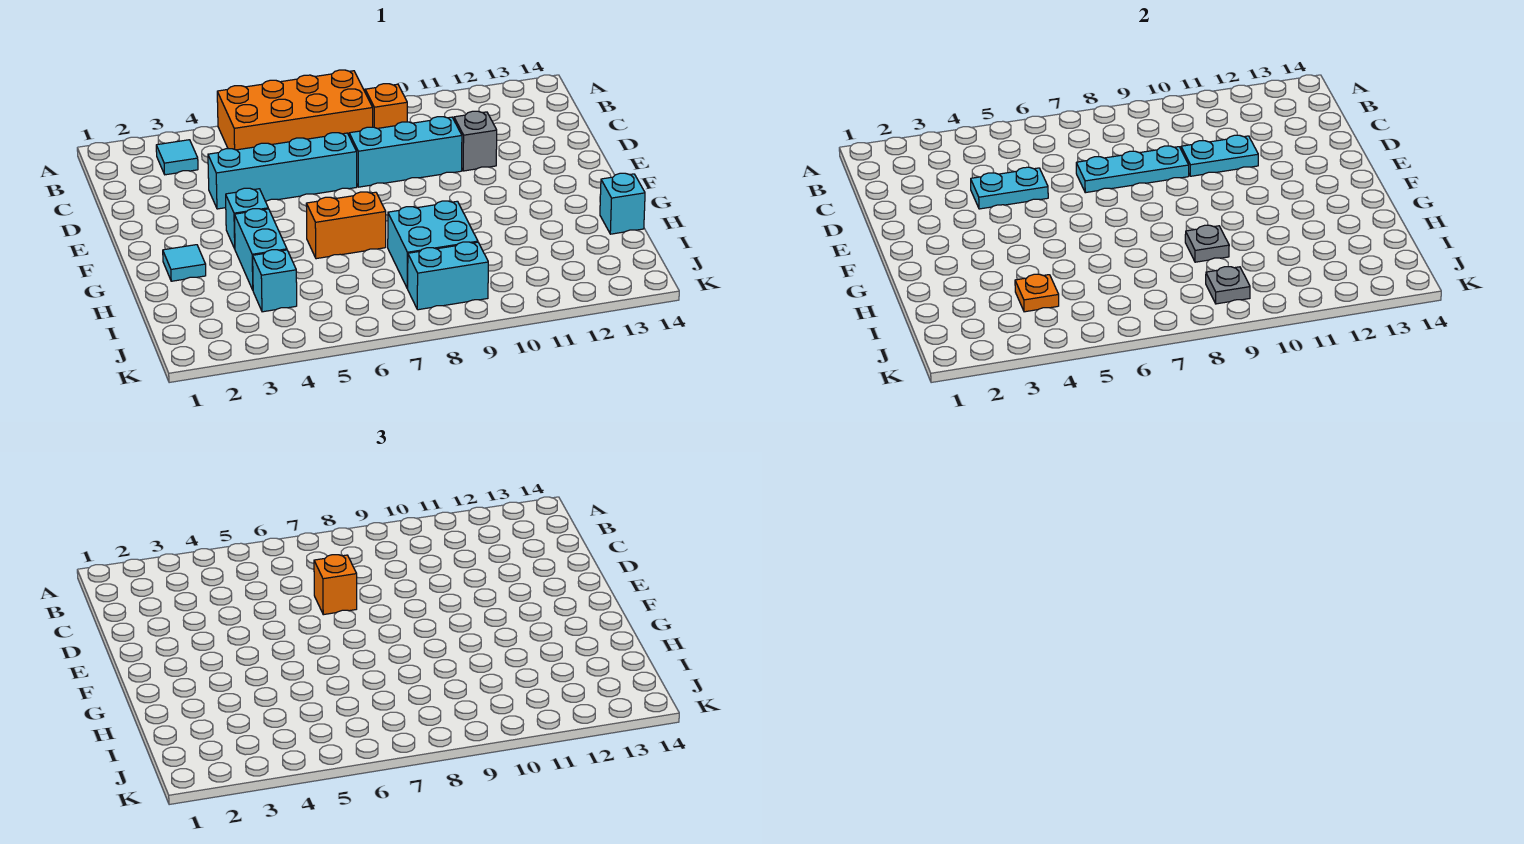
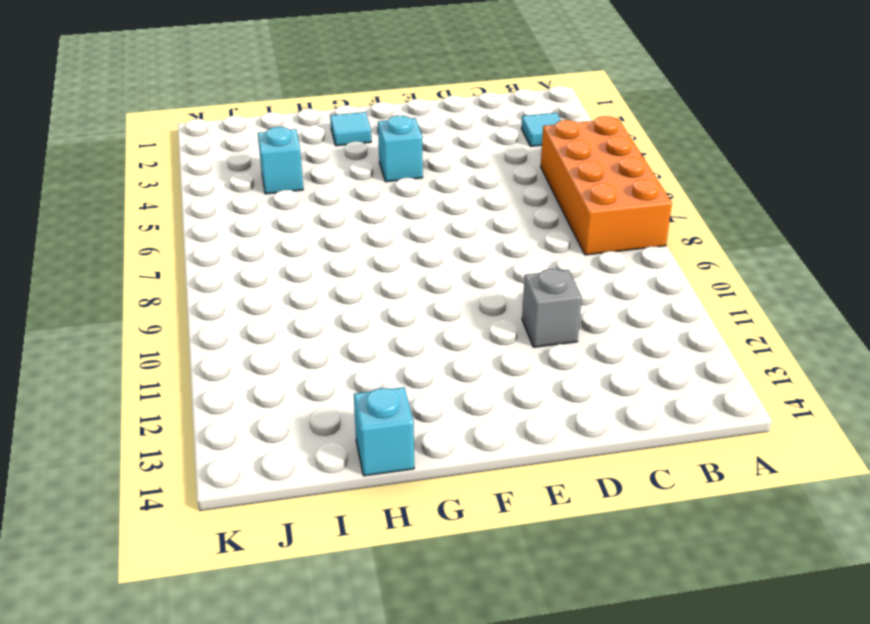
none -> orange 1x1 brick [365,84,407,128]
none -> cyan 1x4 brick [208,133,357,209]
none -> cyan 1x3 brick [349,117,462,187]

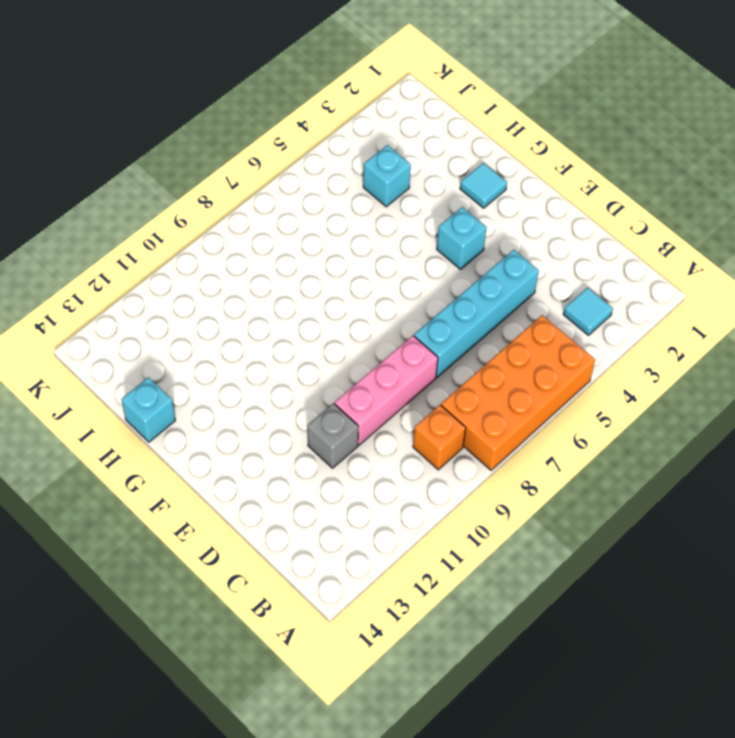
pink 1x3 brick [335,336,438,445] -> cyan 1x3 brick [349,117,462,187]
none -> cyan 1x2 brick [234,209,287,290]
none -> orange 1x2 brick [306,192,386,259]
none -> cyan 2x2 brick [388,201,478,288]

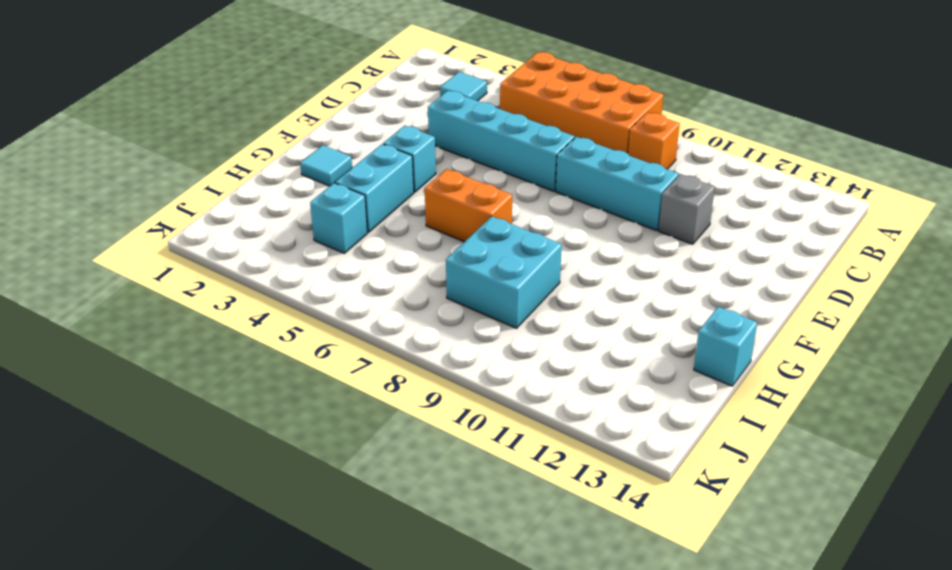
none -> cyan 1x2 brick [407,242,488,310]
none -> cyan 1x2 plate [971,167,1048,209]
none -> cyan 1x3 plate [1076,146,1189,193]

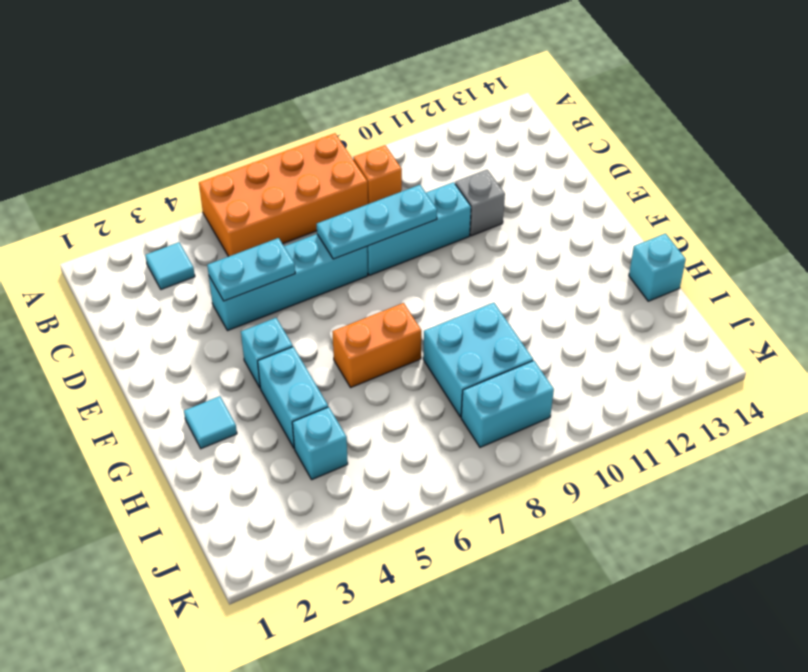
none -> cyan 1x2 plate [1181,135,1258,176]
none -> grey 1x1 plate [1185,225,1229,262]
none -> orange 1x1 plate [1015,274,1059,312]

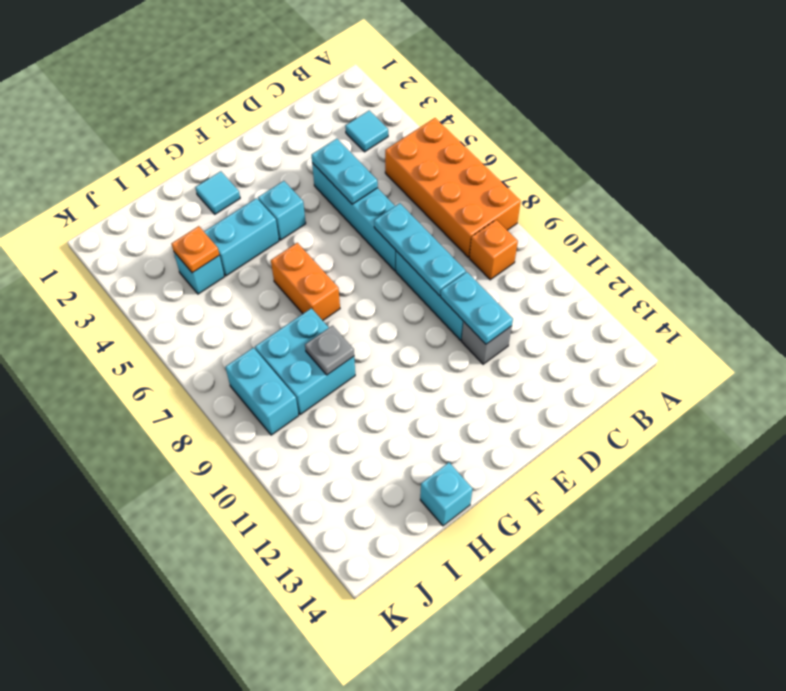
none -> grey 1x1 plate [1206,267,1250,304]
none -> orange 1x1 brick [314,555,357,615]

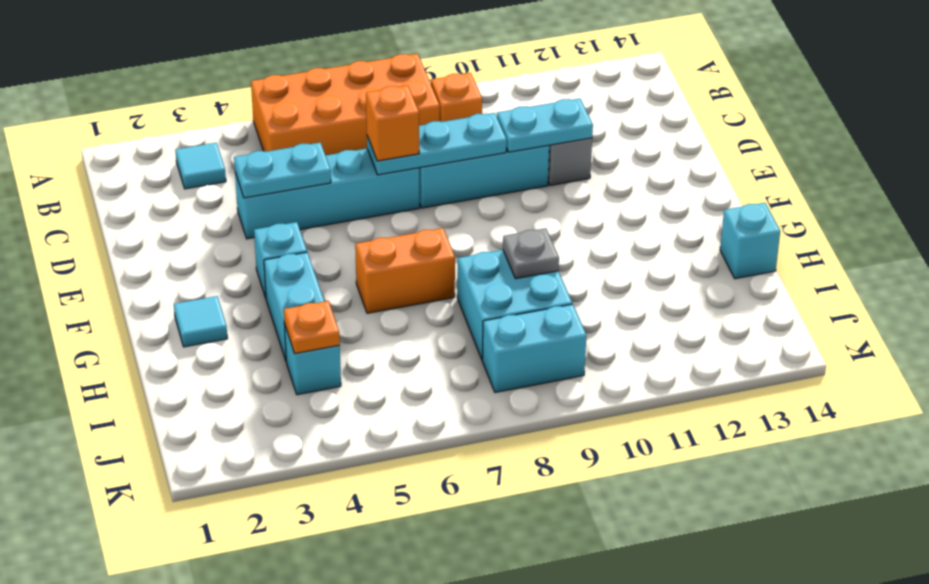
none -> grey 1x1 plate [1206,267,1250,304]

